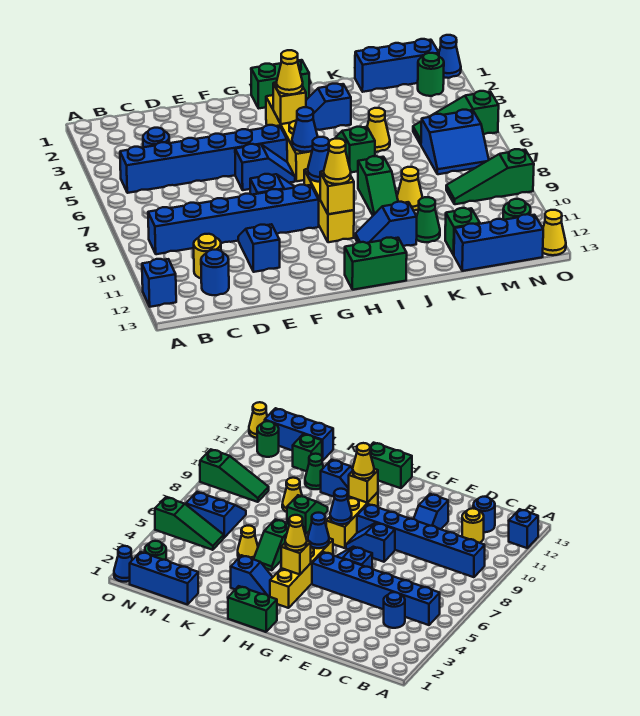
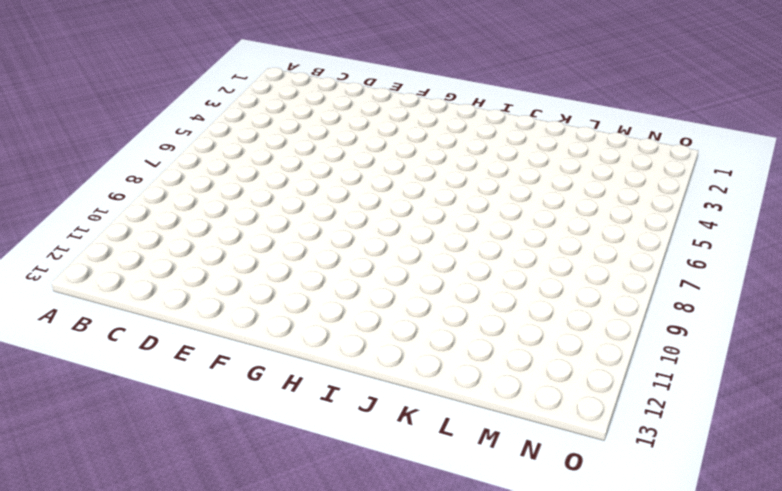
none -> blue 1x1 brick [142,259,176,307]
none -> blue 1x6 brick [120,125,287,193]
none -> blue 1x6 brick [148,185,319,254]
none -> blue 1x1 round brick [143,128,169,147]

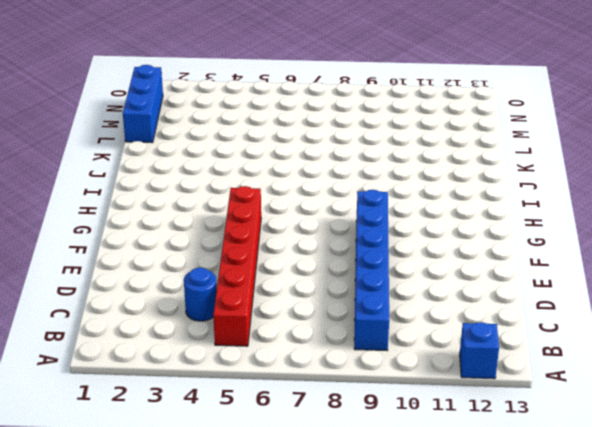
red 1x6 brick [213,186,261,346] -> blue 1x6 brick [120,125,287,193]
none -> yellow 1x1 round brick [194,234,221,278]
none -> blue 1x1 round brick [201,250,229,295]
none -> blue 1x2 slope [238,224,280,272]
none -> blue 1x2 slope [235,144,295,190]

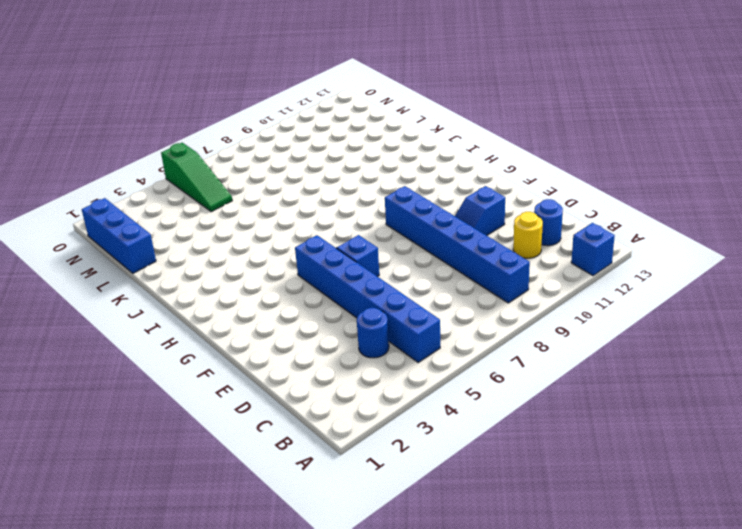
none -> blue 1x2 slope [250,174,295,195]
none -> green 1x2 brick [251,60,309,108]
none -> yellow 1x4 brick [266,95,312,181]
none -> yellow 1x3 brick [304,169,354,242]

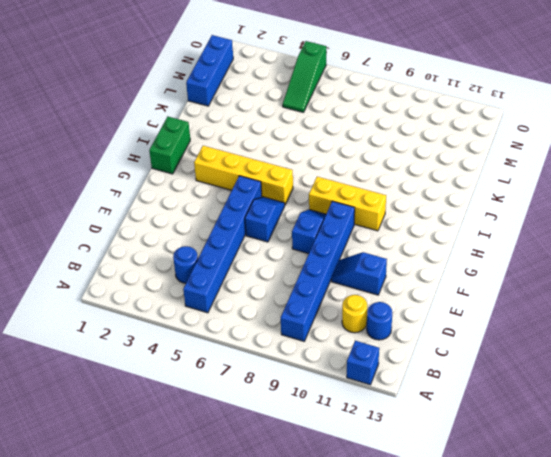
none -> green 1x2 brick [345,238,407,290]
none -> blue 1x2 slope [306,84,351,130]
none -> blue 1x2 slope [355,202,417,246]
none -> green 1x2 slope [335,127,375,172]

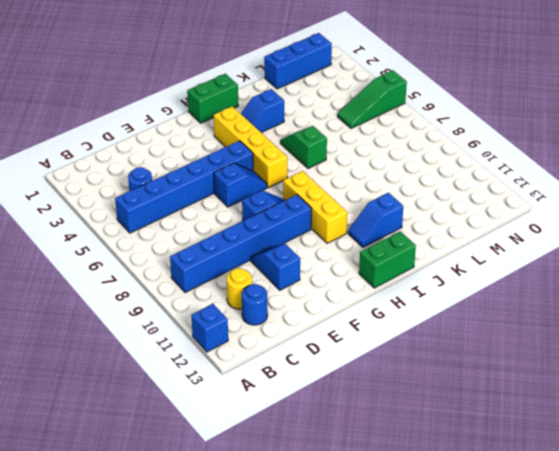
none -> green 1x2 slope [358,156,398,215]
none -> yellow 1x1 cone [367,108,390,152]
none -> yellow 1x1 cone [397,167,423,211]
none -> green 1x1 cone [416,197,440,242]

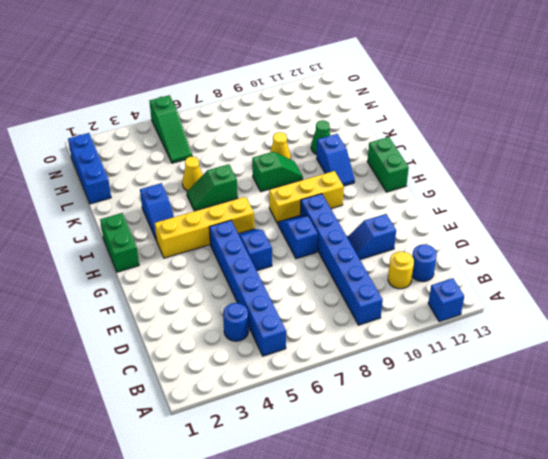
none -> green 1x1 brick [445,208,480,255]
none -> blue 1x3 brick [454,214,543,271]
none -> blue 2x2 slope [421,110,489,174]
none -> green 1x3 slope [446,149,534,204]

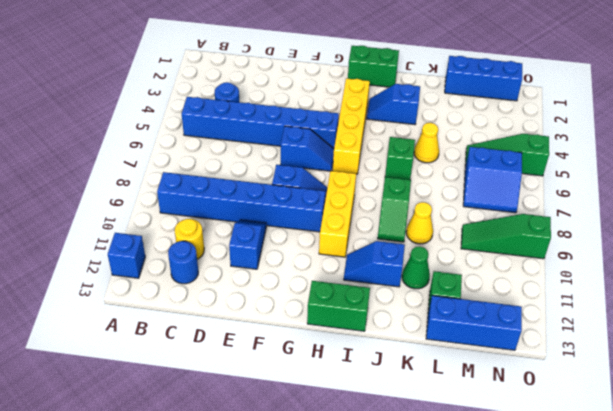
none -> green 1x1 round brick [418,53,444,96]
none -> green 1x1 round brick [503,199,531,220]
none -> blue 1x1 cone [439,35,461,78]
none -> yellow 1x1 cone [543,210,566,255]

